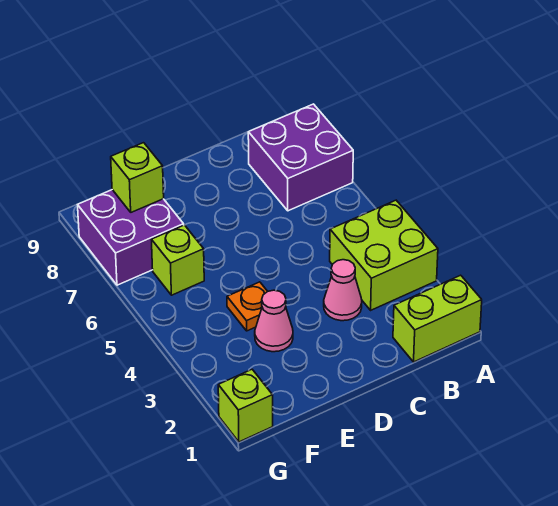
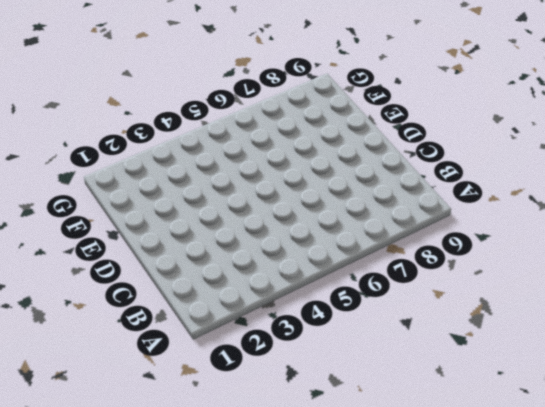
none -> lime 1x2 brick [393,275,482,362]
none -> lime 2x2 brick [330,200,438,310]

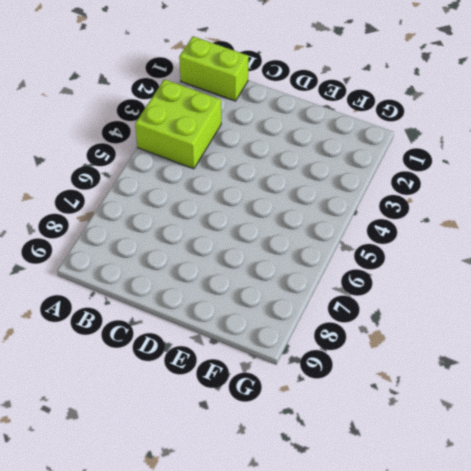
none -> purple 2x2 brick [248,104,353,211]
none -> pink 1x1 cone [324,260,362,321]

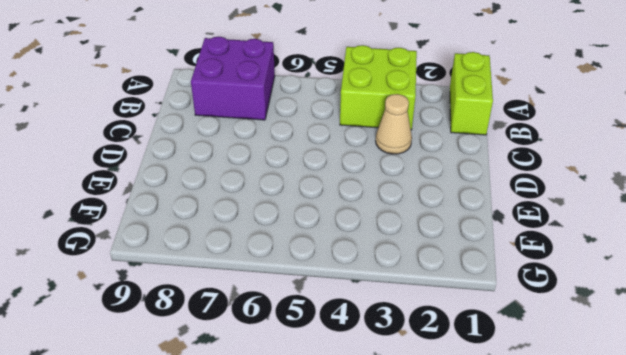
tan 1x1 cone [376,94,412,154] -> pink 1x1 cone [324,260,362,321]
none -> pink 1x1 cone [255,290,293,352]
none -> orange 1x1 plate [227,282,268,331]

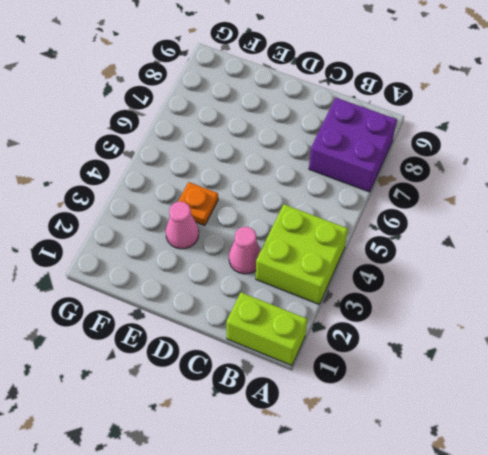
none -> lime 1x1 brick [152,225,204,295]
none -> purple 2x2 brick [78,190,184,285]

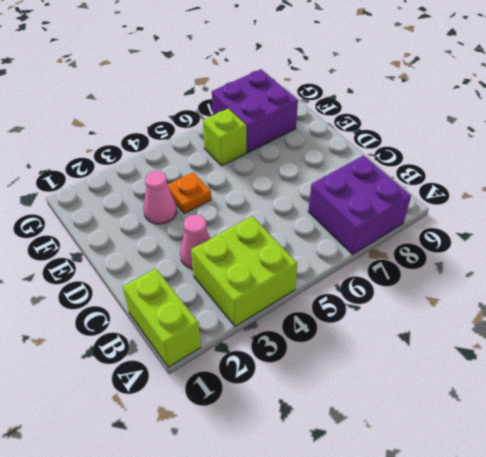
none -> lime 1x1 brick [218,369,273,442]
none -> lime 1x1 brick [111,143,164,212]

